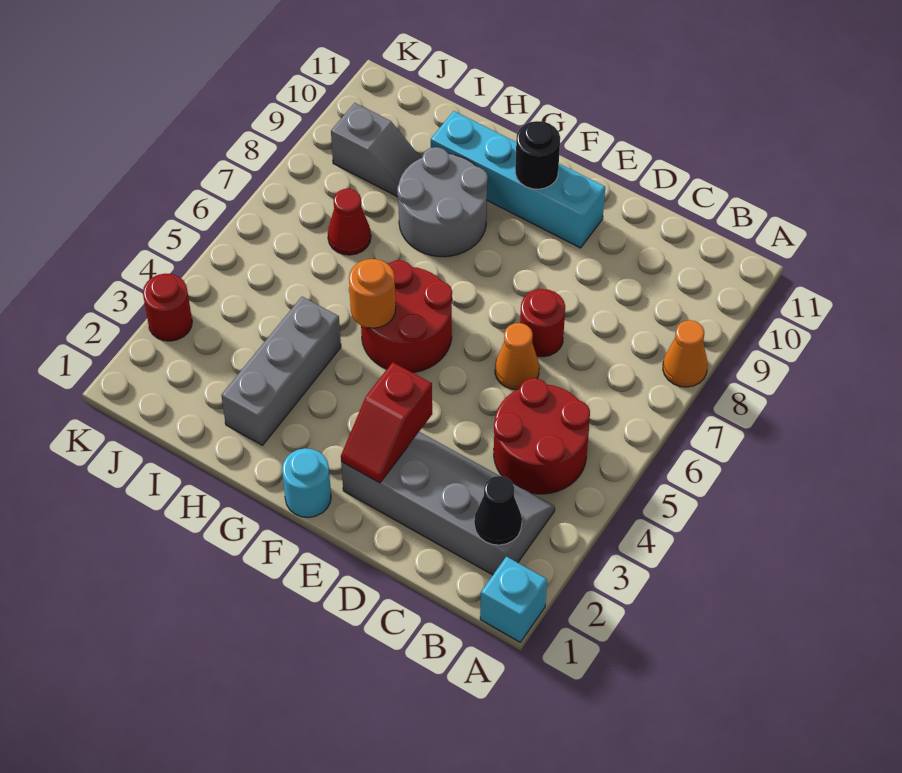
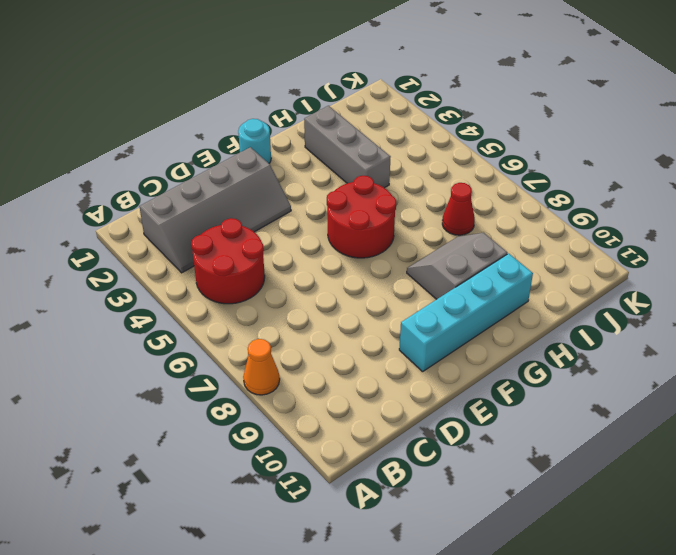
grey 2x2 slope [407,233,507,299] -> grey 2x2 round brick [397,147,488,257]
none -> cyan 1x1 brick [480,557,547,642]
none -> orange 1x1 cone [495,323,539,390]
none -> red 1x1 round brick [520,289,565,357]

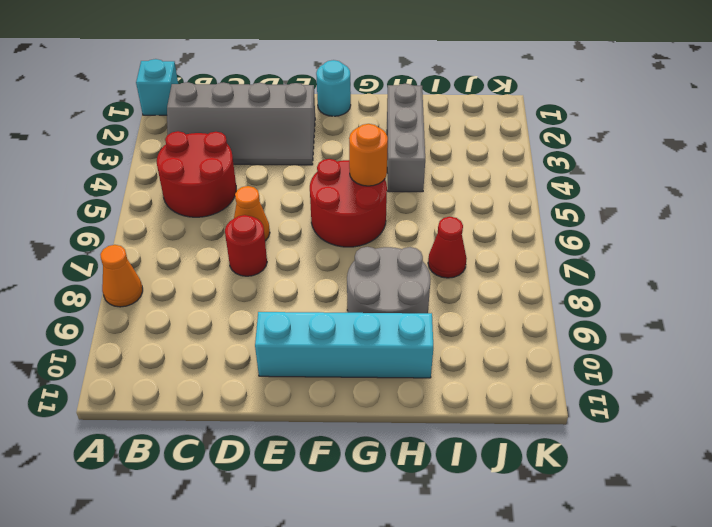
none -> grey 1x2 slope [331,103,421,196]
none -> red 1x1 round brick [143,274,192,341]
none -> black 1x1 cone [474,476,522,545]

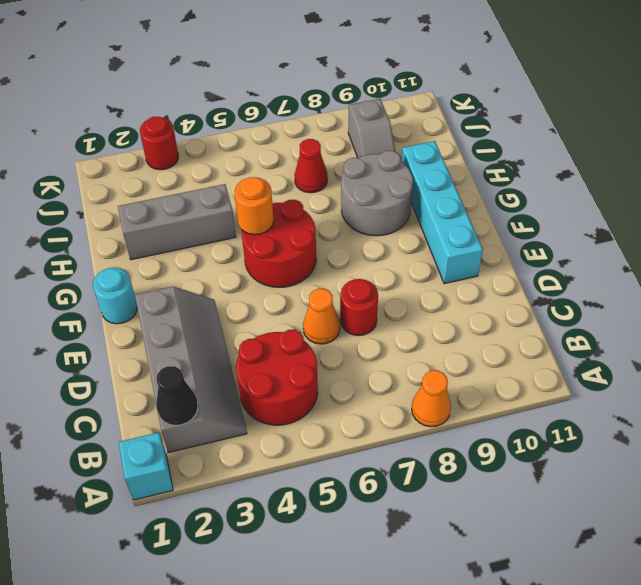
none -> red 1x2 slope [341,362,432,483]
none -> black 1x1 round brick [515,121,560,189]

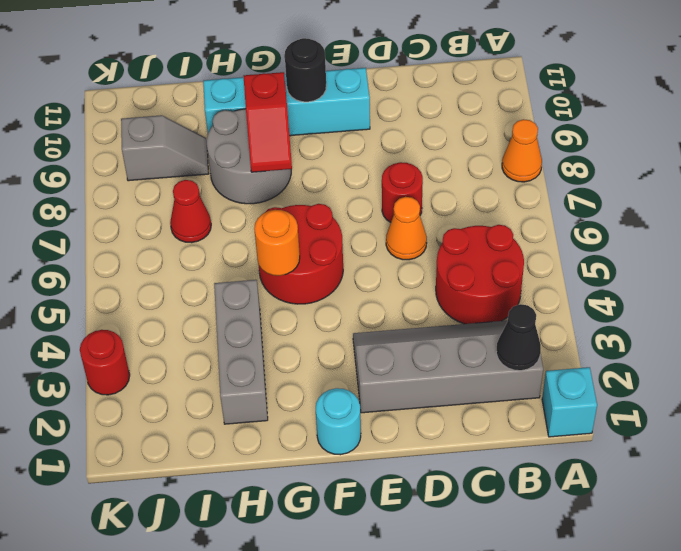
red 1x2 slope [244,72,292,172] -> red 1x2 slope moved to [341,362,432,483]

